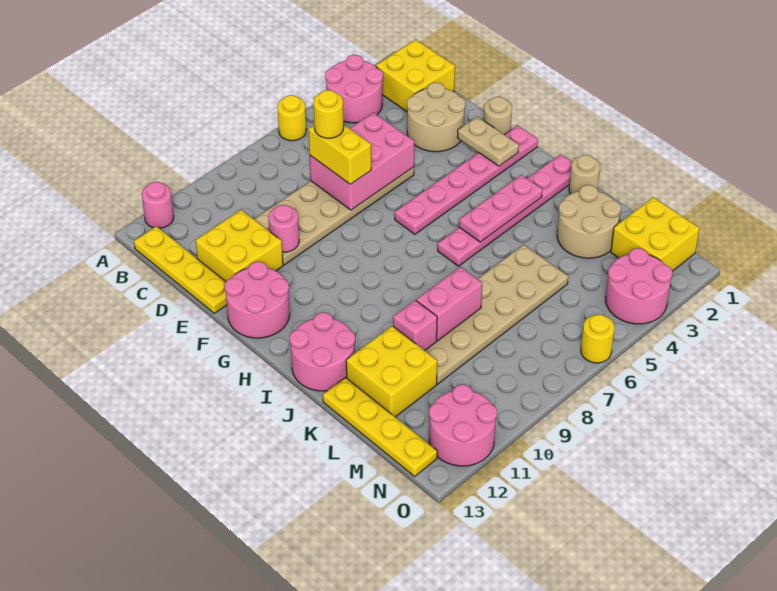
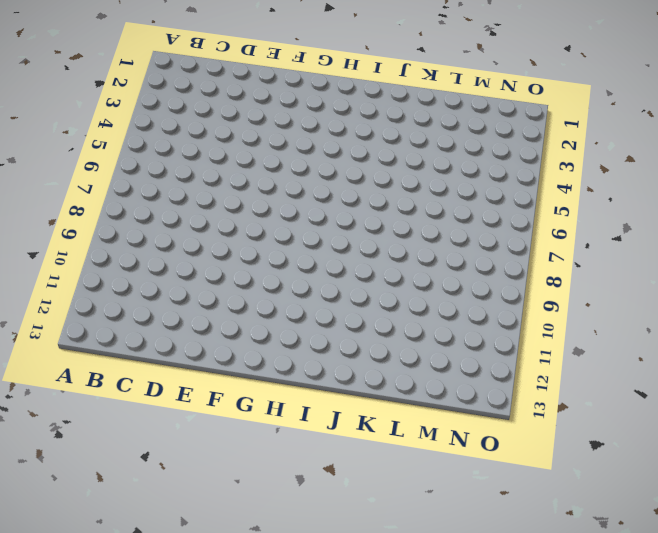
none -> pink 2x2 round brick [325,55,383,123]
none -> yellow 1x1 round brick [277,95,306,141]
none -> pink 1x1 round brick [142,182,174,228]
none -> yellow 2x2 brick [376,40,455,111]

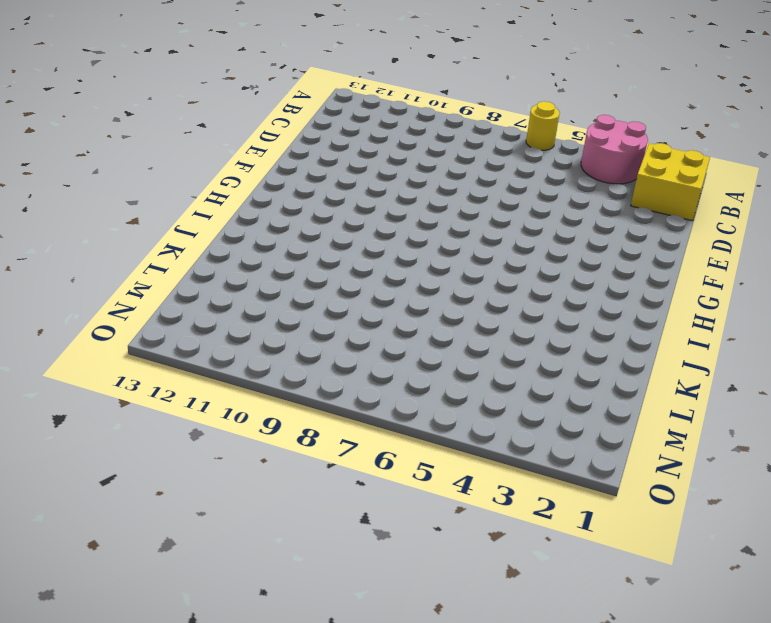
none -> pink 1x1 round brick [142,182,174,228]
none -> yellow 1x4 plate [134,226,227,313]
none -> tan 2x2 round brick [407,83,465,152]
none -> tan 2x6 plate [254,167,414,265]

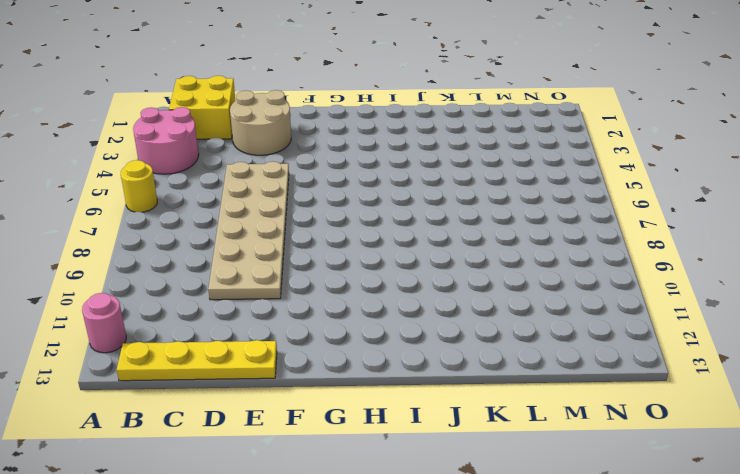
none -> yellow 2x2 brick [195,210,283,281]
none -> tan 1x1 round brick [484,97,512,135]
none -> pink 2x2 round brick [225,262,290,338]
none -> pink 1x6 plate [395,125,538,234]

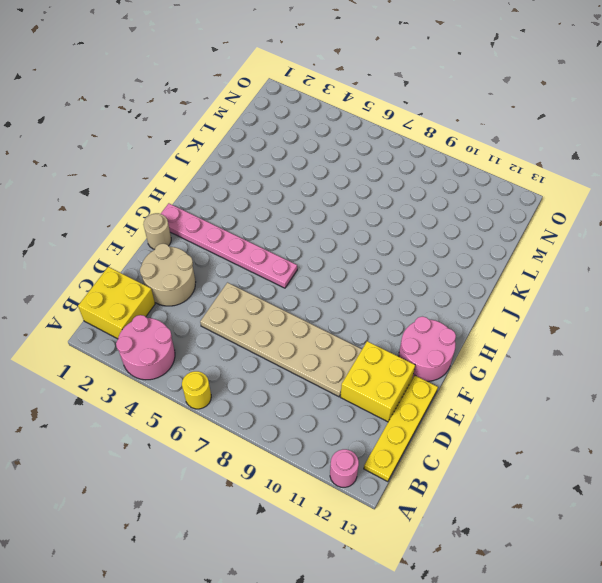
none -> pink 1x6 plate [438,154,572,266]
none -> pink 2x2 round brick [290,313,355,391]
none -> tan 1x1 round brick [569,155,600,194]
none -> tan 2x2 round brick [557,185,621,258]

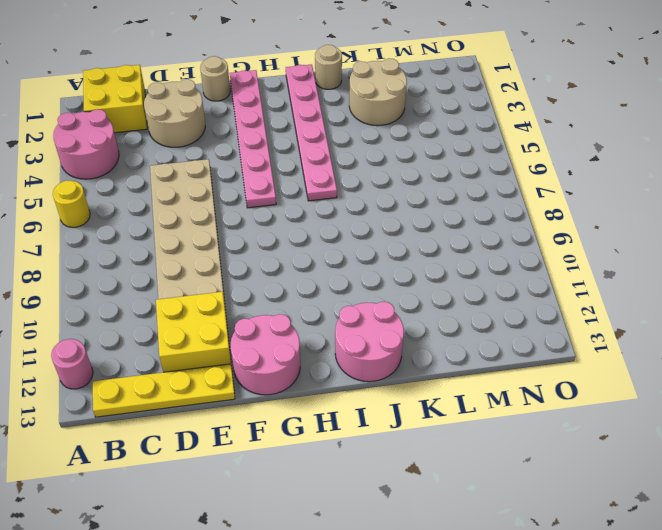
none -> tan 2x6 plate [425,245,568,384]
none -> yellow 2x2 brick [346,326,437,417]
none -> yellow 1x4 plate [323,378,437,476]
none -> yellow 2x2 brick [611,197,700,271]

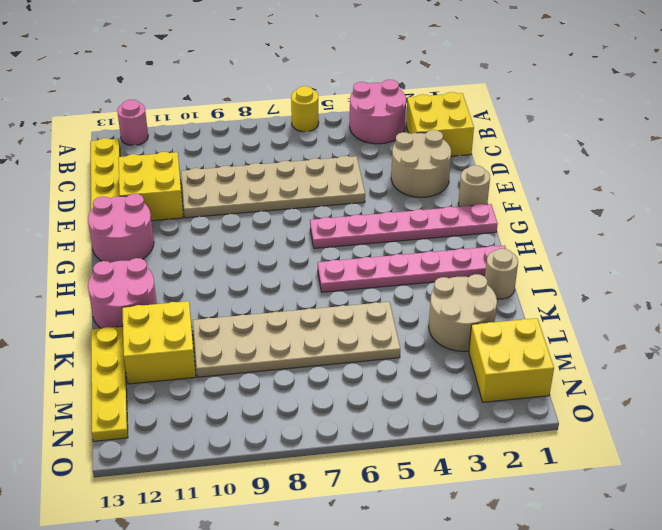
none -> pink 2x2 round brick [606,248,672,324]
none -> pink 2x2 round brick [429,385,497,466]
none -> yellow 1x1 round brick [581,315,614,363]
none -> pink 2x3 brick [310,113,414,210]

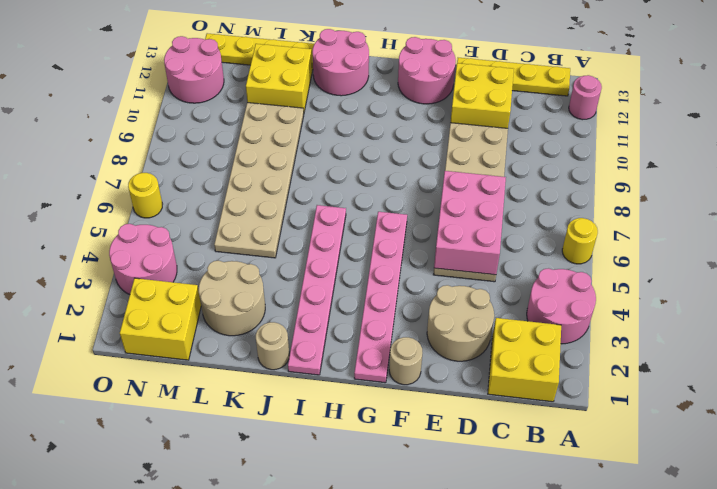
none -> pink 1x1 round brick [268,205,299,252]
none -> tan 1x2 plate [457,117,519,166]
none -> pink 1x3 plate [459,175,542,242]
none -> pink 1x2 brick [416,267,482,341]

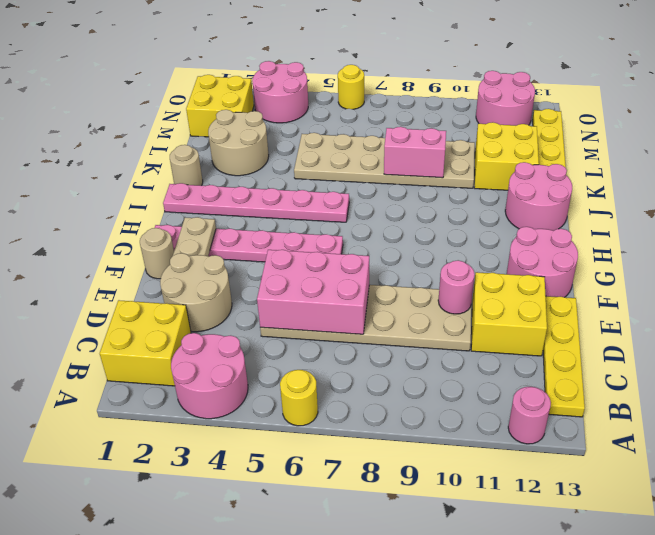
none -> pink 1x3 plate [459,175,542,242]
none -> pink 1x1 brick [393,300,437,350]
none -> yellow 1x2 brick [308,125,371,184]
none -> yellow 1x1 round brick [314,90,344,138]

